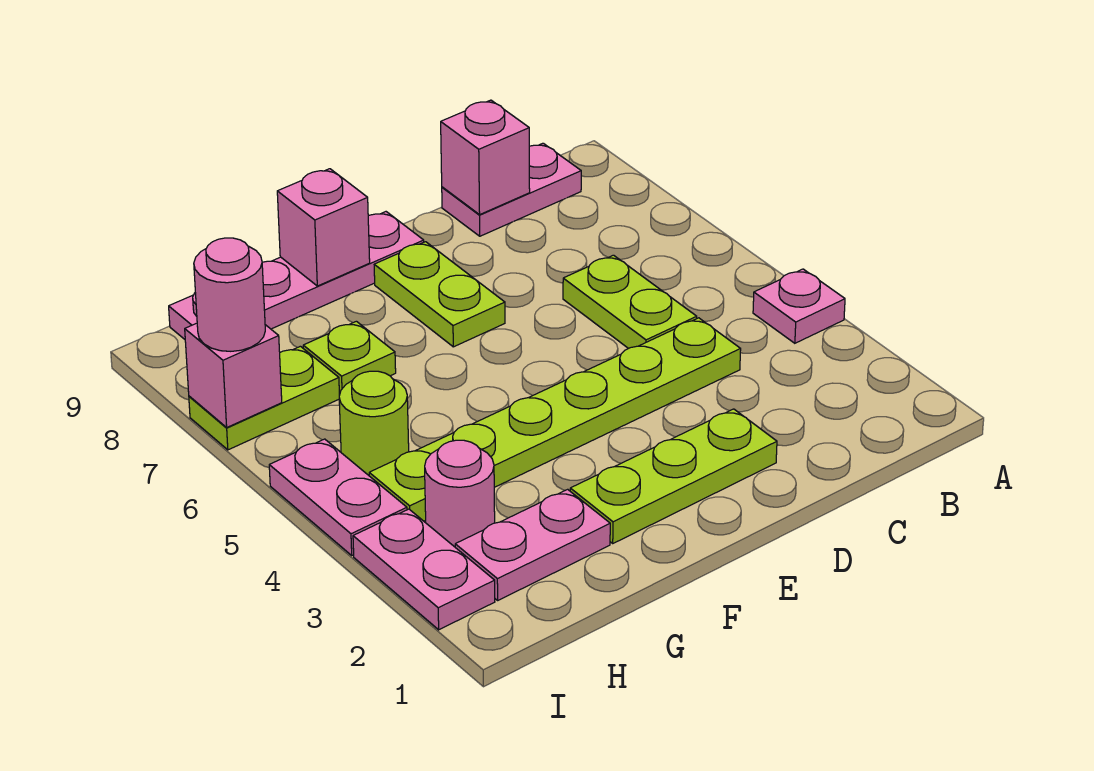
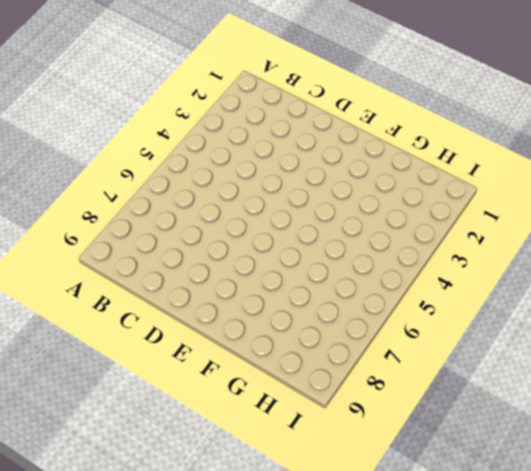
none -> pink 1x1 plate [753,269,845,343]
none -> pink 1x2 plate [442,143,581,236]
none -> lime 1x6 plate [369,318,741,521]

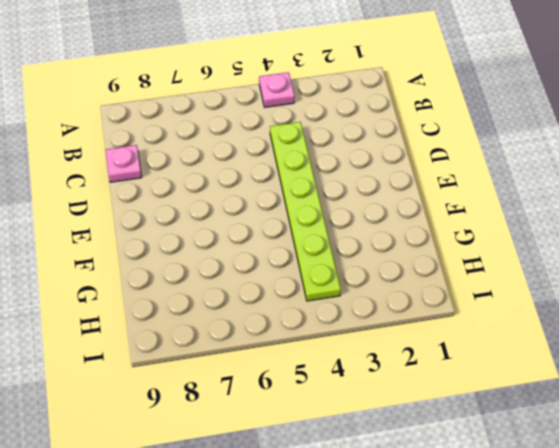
pink 1x1 plate [105,145,142,182] -> pink 1x2 plate [442,143,581,236]
none -> lime 1x2 plate [563,255,697,349]
none -> lime 1x3 plate [570,409,777,543]
none -> lime 1x2 plate [374,242,505,347]

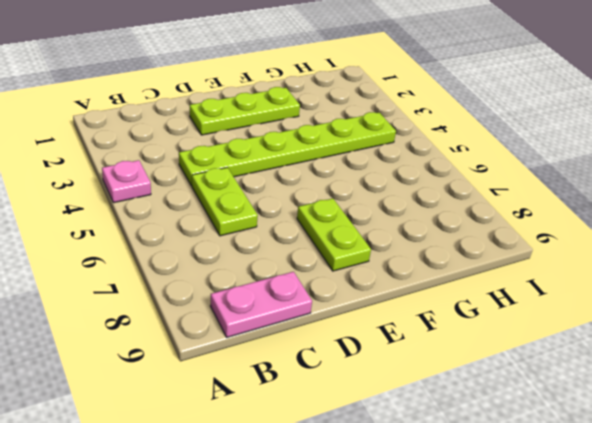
none -> pink 1x4 plate [169,212,424,339]
none -> pink 1x2 plate [455,489,610,600]
none -> lime 1x1 plate [303,321,396,395]

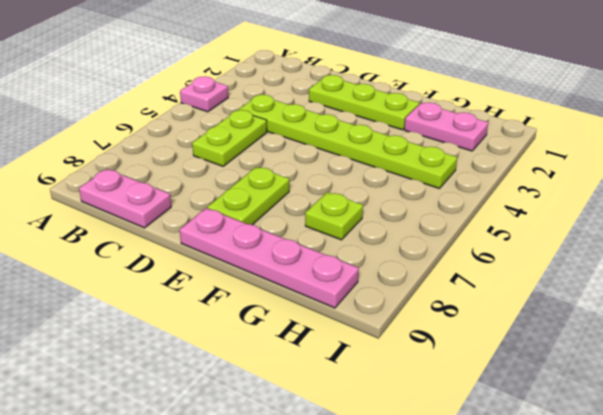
none -> pink 1x1 round brick [425,440,495,547]
none -> lime 1x1 round brick [339,371,409,475]
none -> lime 1x2 plate [189,346,340,450]

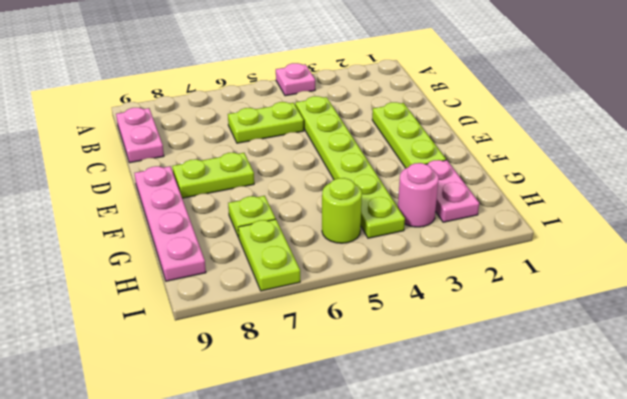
none -> pink 1x2 plate [353,509,495,630]
none -> pink 1x2 plate [269,439,407,555]
none -> pink 1x1 brick [441,100,530,215]

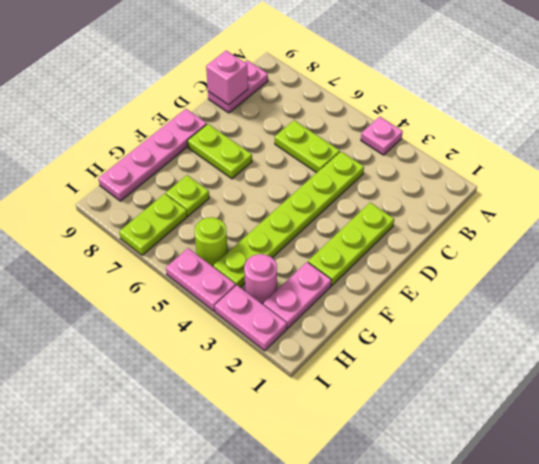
none -> pink 1x1 brick [277,169,370,286]
none -> pink 1x1 brick [185,323,282,427]
none -> pink 1x1 round brick [194,238,265,351]

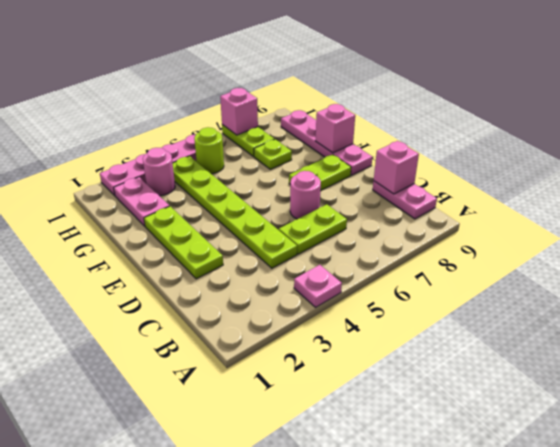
pink 1x1 round brick [290,171,321,219] -> pink 1x1 round brick moved to [194,238,265,351]

